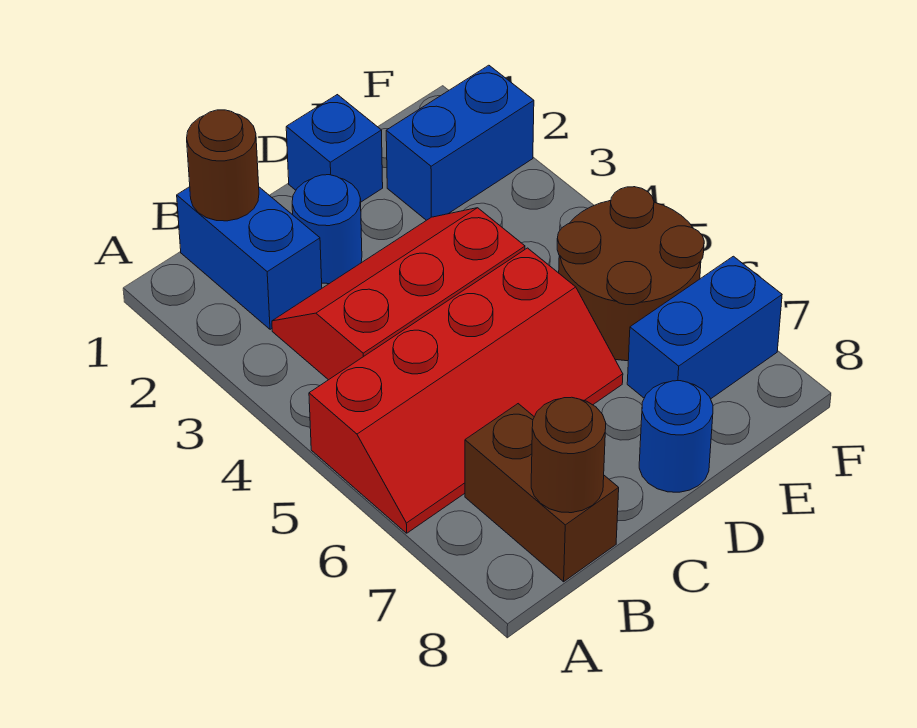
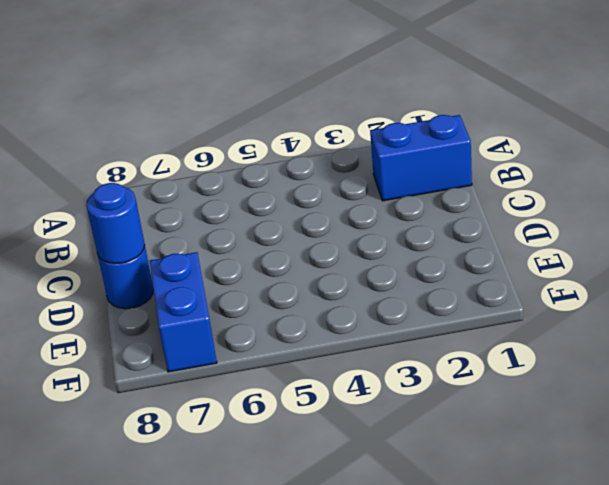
blue 1x1 round brick [86,183,145,264] -> blue 1x1 round brick moved to [292,175,362,284]
none -> red 2x4 slope [309,248,623,533]
none -> red 2x3 slope [272,208,525,380]
none -> brown 1x2 brick [465,404,619,582]

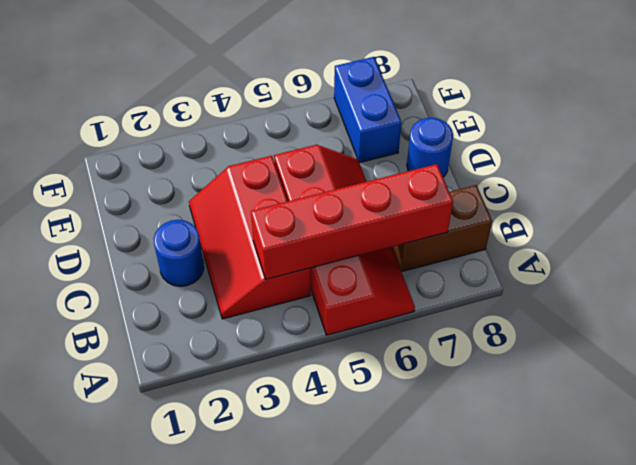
red 1x4 brick [251,164,453,279] -> none
none -> blue 1x2 brick [177,187,322,329]
none -> blue 1x1 brick [286,95,383,202]
none -> blue 1x2 brick [386,65,534,220]

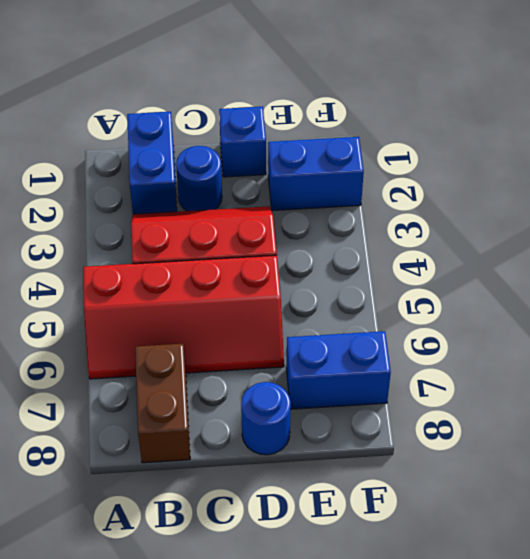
none -> brown 2x2 round brick [557,187,704,361]
none -> brown 1x1 round brick [187,110,259,221]
none -> brown 1x1 round brick [531,397,606,513]

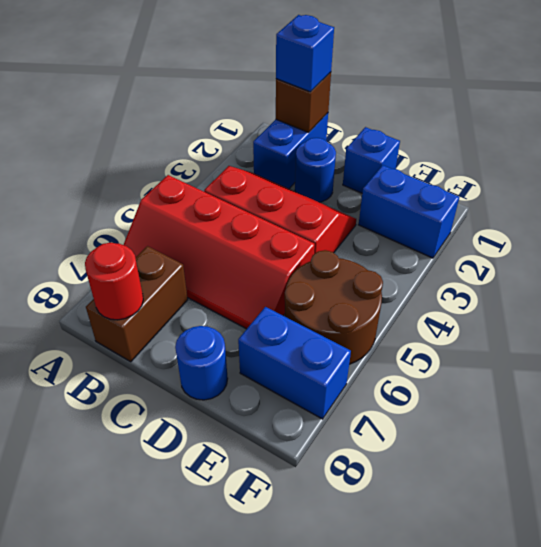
brown 1x1 brick [276,72,331,133] -> brown 1x1 round brick [187,110,259,221]
blue 1x1 brick [276,15,334,92] -> none
red 1x1 round brick [85,243,143,320] -> brown 1x1 round brick [531,397,606,513]

